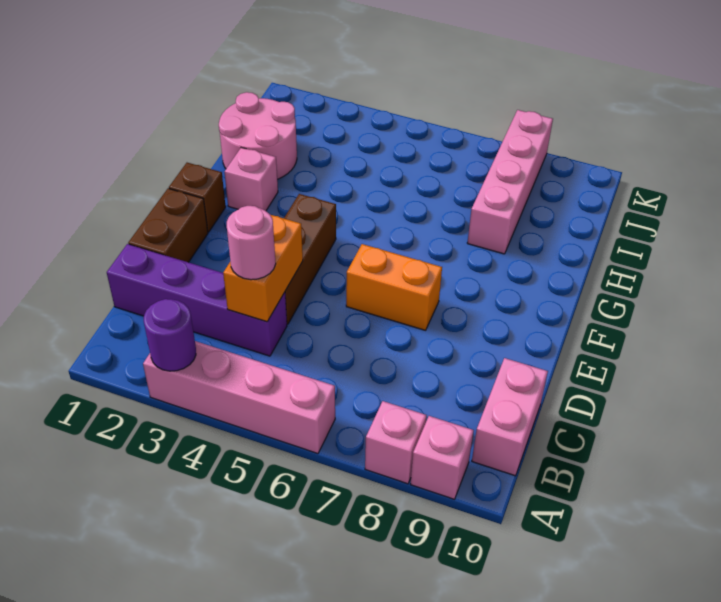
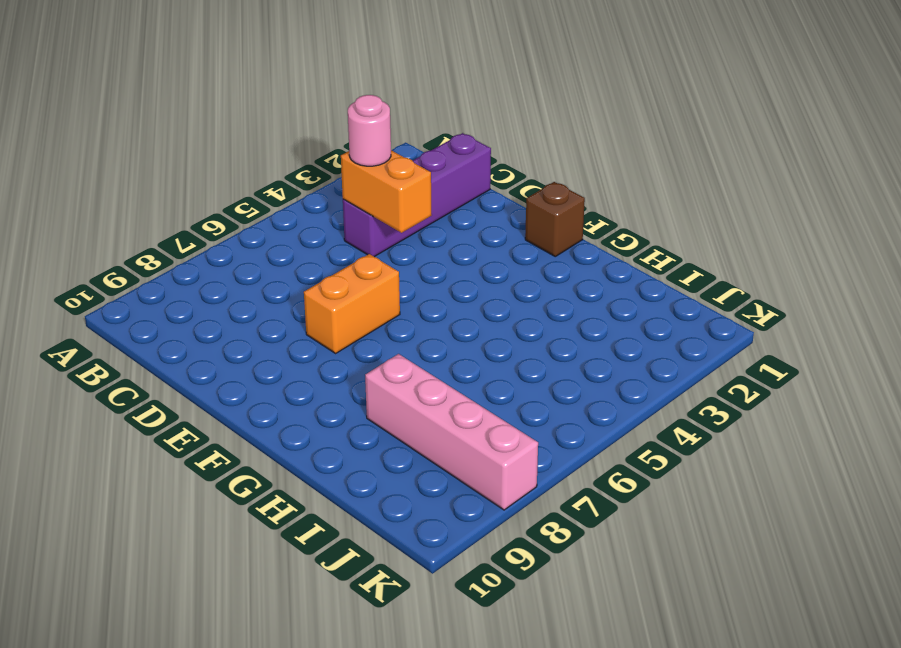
none -> pink 1x4 brick [143,341,335,454]
none -> pink 1x1 brick [365,401,426,484]
none -> pink 1x1 brick [410,416,474,499]

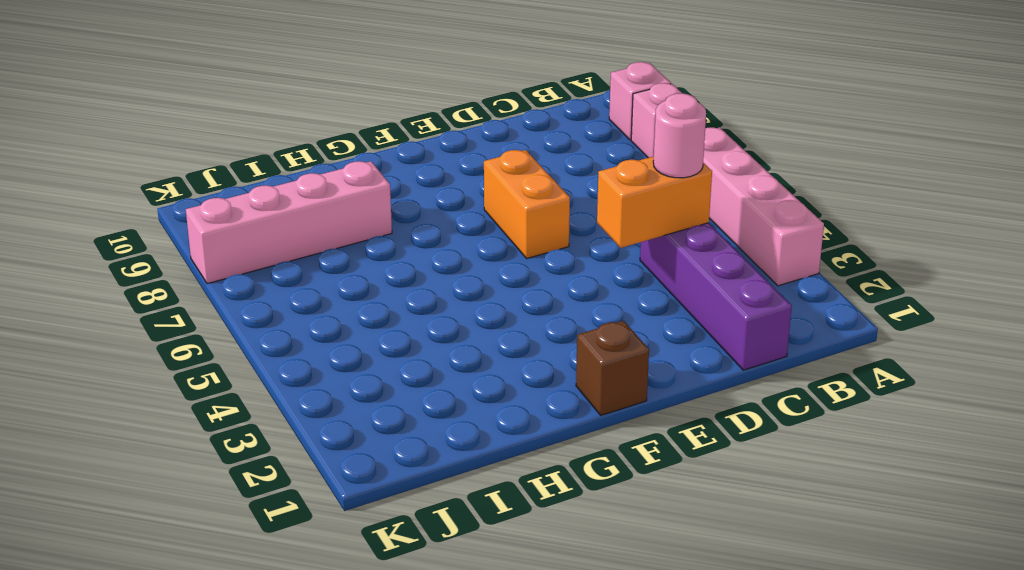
none -> pink 1x2 brick [472,358,548,476]
none -> brown 1x2 brick [128,188,208,262]
none -> brown 1x3 brick [284,194,336,324]

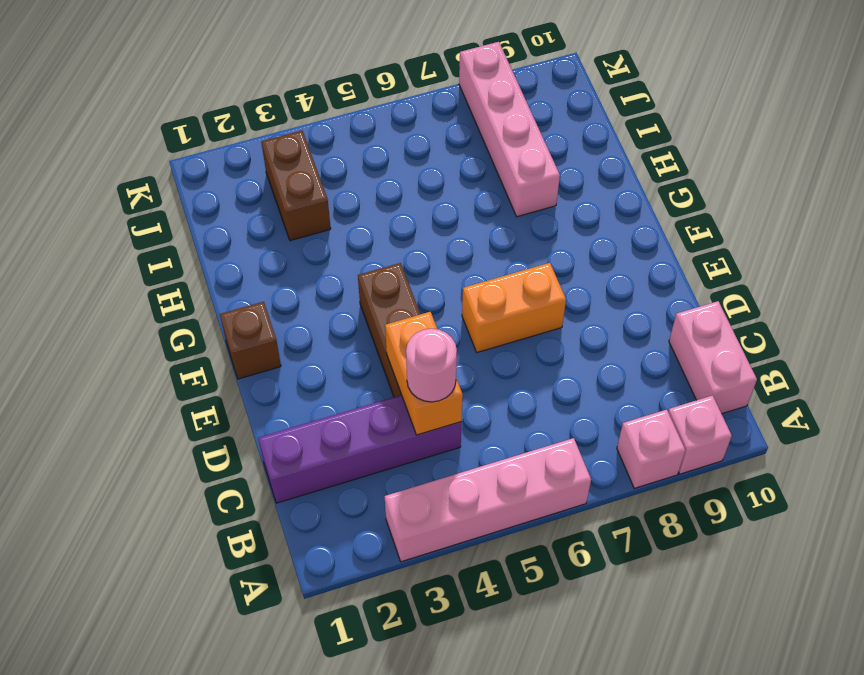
brown 1x2 brick [261,131,331,241] -> brown 1x2 brick moved to [128,188,208,262]
none -> pink 1x1 brick [225,148,278,211]
none -> pink 2x2 round brick [219,92,297,179]
none -> purple 1x1 round brick [144,299,196,371]

